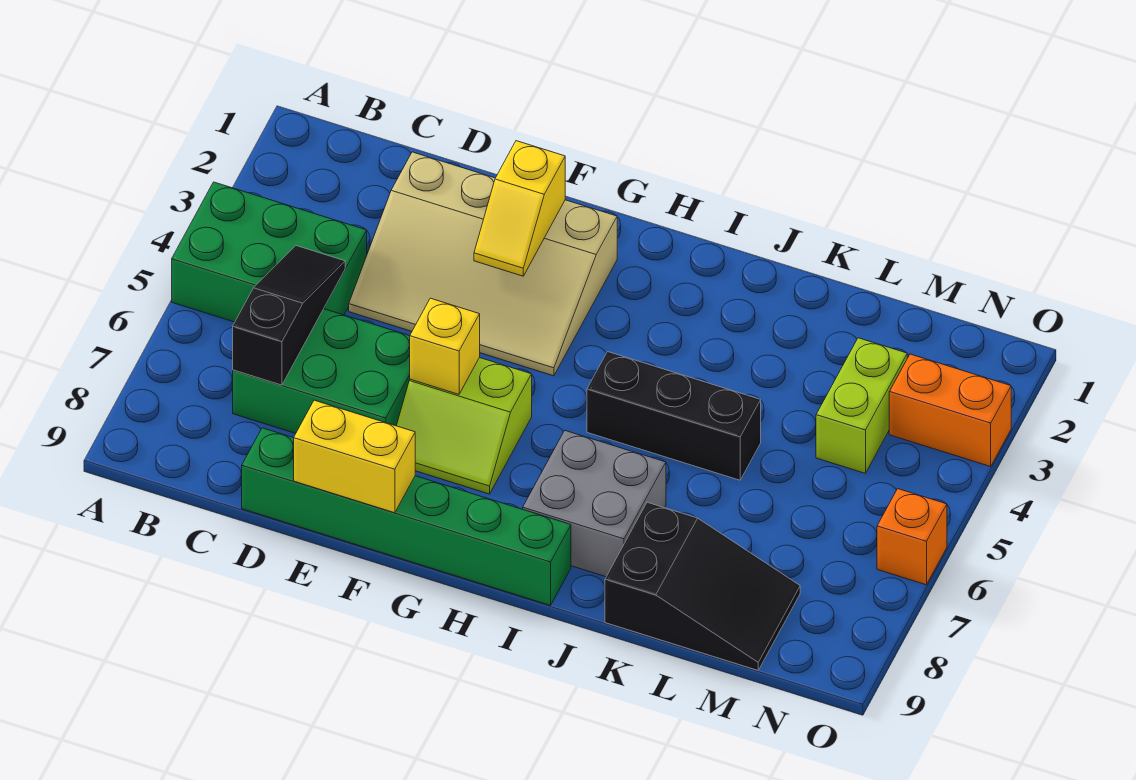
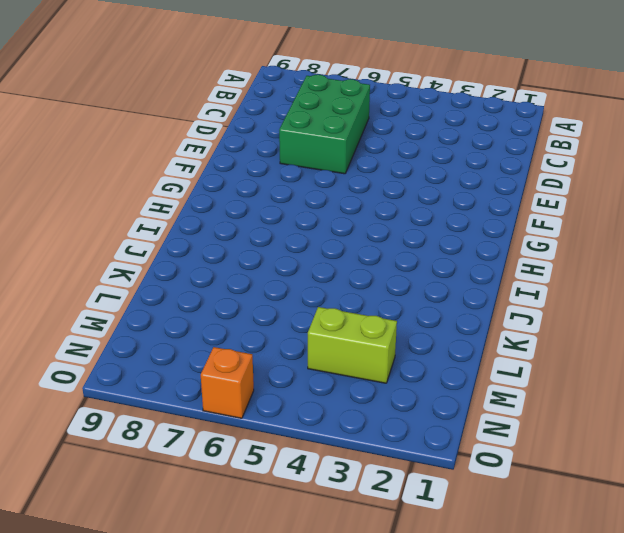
none -> green 2x3 brick [172,182,367,322]
none -> tan 3x4 slope [349,152,617,376]
none -> green 1x6 brick [242,428,571,605]

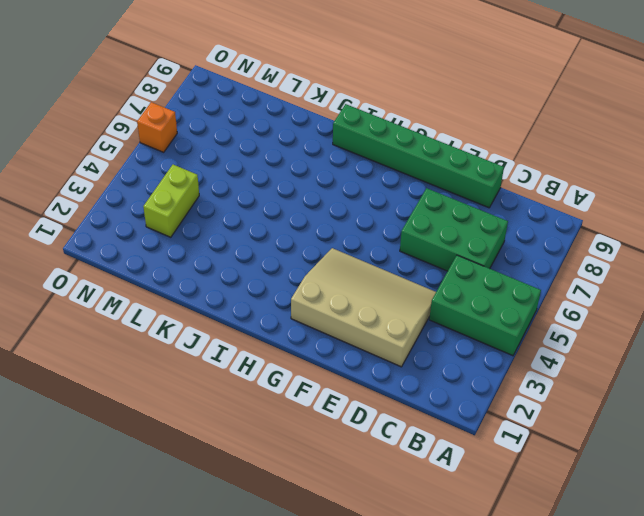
none -> lime 2x2 slope [397,358,532,494]
none -> black 1x3 brick [587,352,761,480]
none -> grey 2x2 brick [523,431,666,577]

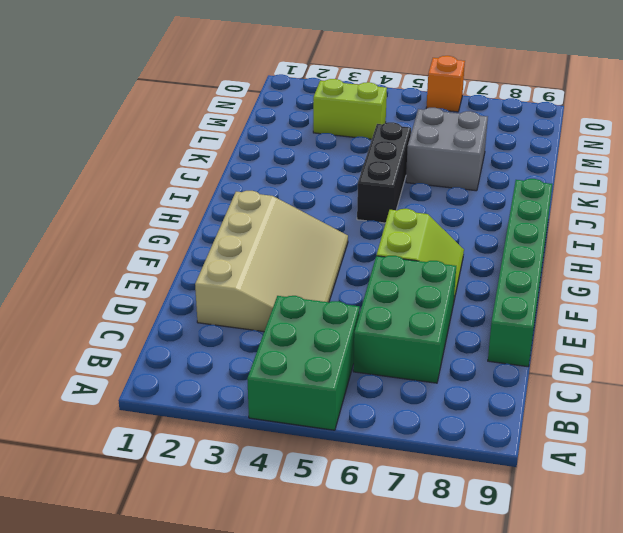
grey 2x2 brick [406,108,488,191] -> grey 2x2 brick moved to [523,431,666,577]
none -> black 2x3 slope [605,502,800,670]
none -> orange 1x2 brick [889,354,1011,467]
none -> black 1x3 slope [233,246,345,385]

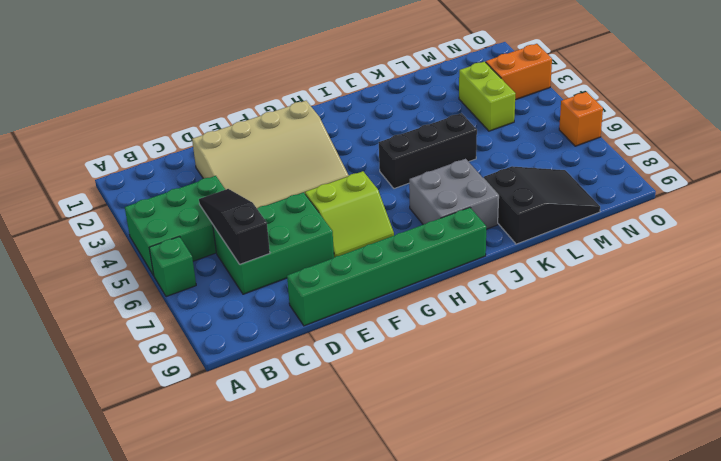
green 1x1 brick [149,237,196,297] -> none
none -> yellow 1x2 brick [294,400,415,513]
none -> yellow 1x2 slope [474,141,565,276]
none -> yellow 1x1 brick [410,298,480,394]

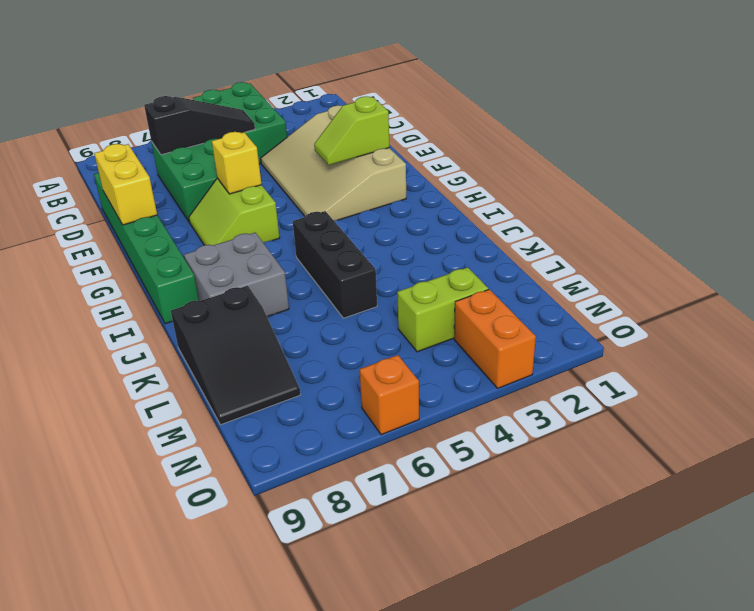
lime 1x2 slope [314,96,389,165] -> yellow 1x2 slope [474,141,565,276]

